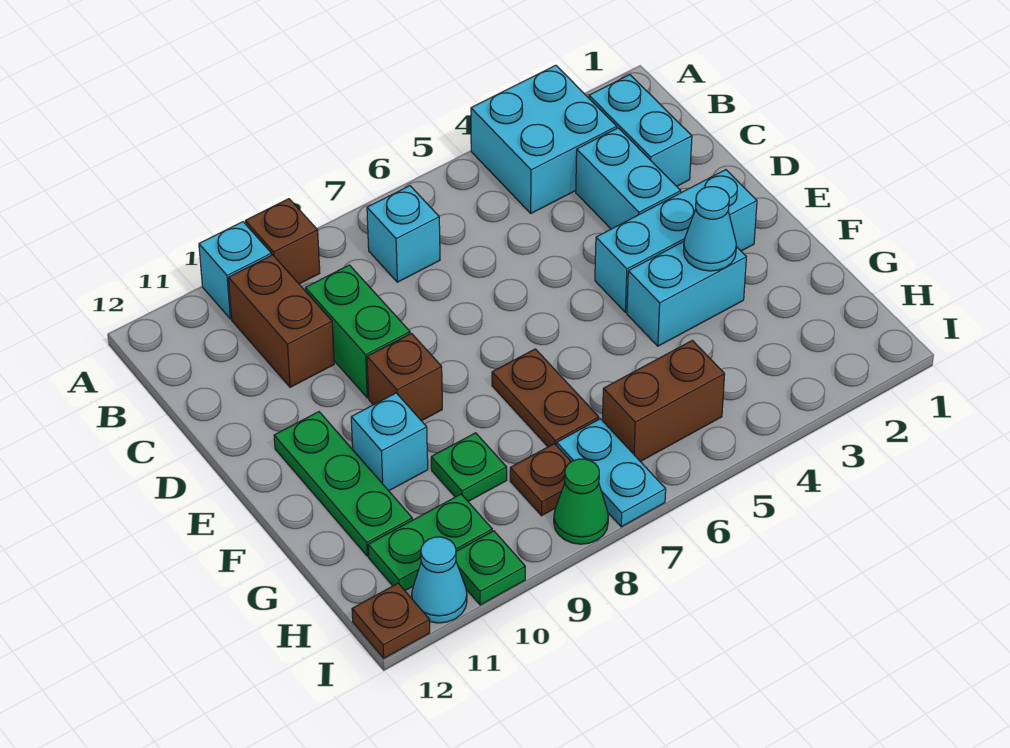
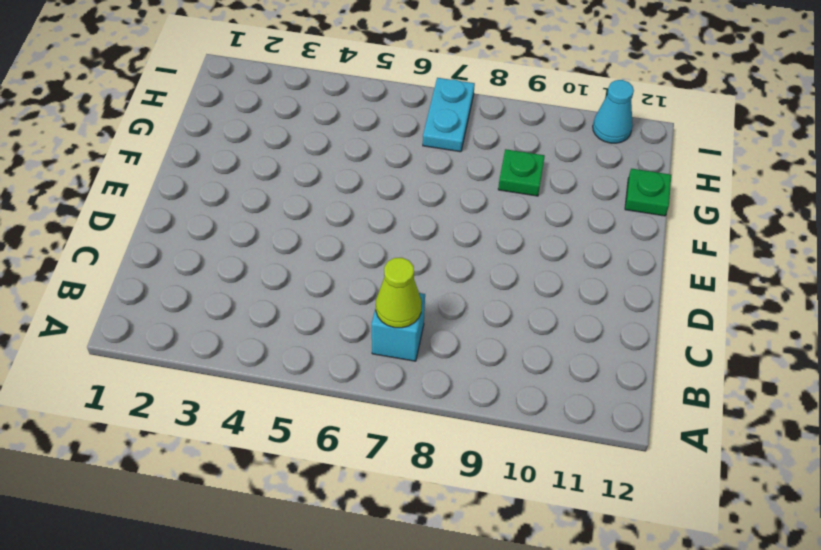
lime 1x1 cone [376,258,422,328] -> none
green 1x1 plate [625,169,671,216] -> green 1x1 plate moved to [456,531,525,605]
none -> cyan 2x2 brick [471,65,617,213]
none -> brown 1x1 brick [245,199,320,284]
none -> cyan 1x1 brick [199,222,272,319]

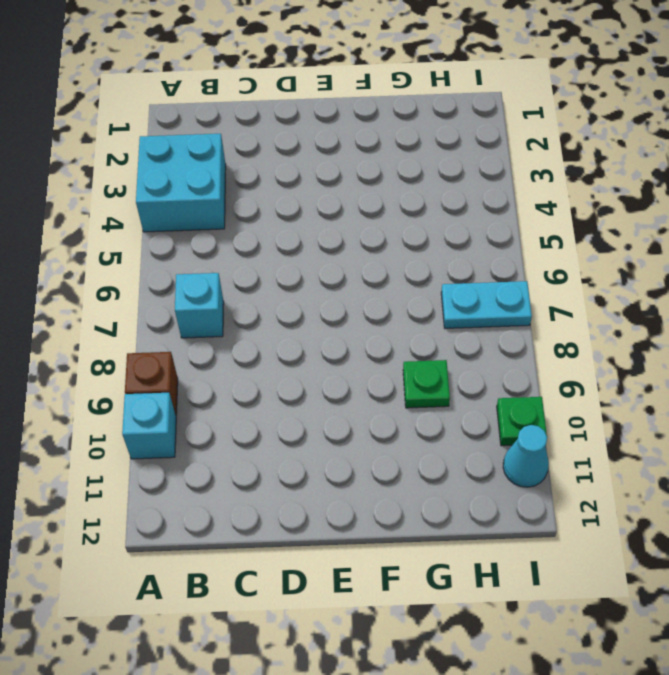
none -> cyan 1x2 brick [589,75,692,186]
none -> brown 1x2 brick [229,255,334,387]
none -> cyan 1x2 brick [576,128,681,229]

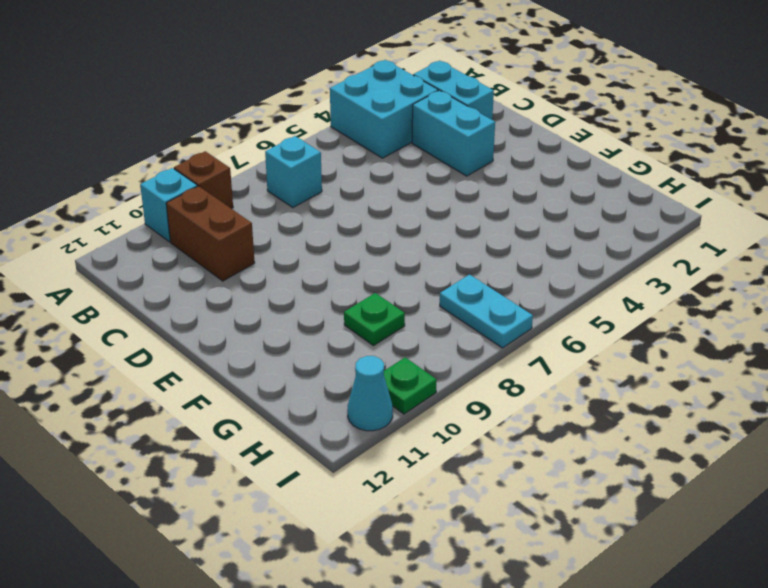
none -> green 1x2 brick [305,265,410,398]
none -> cyan 1x3 brick [595,170,757,312]
none -> brown 1x1 brick [367,333,442,421]

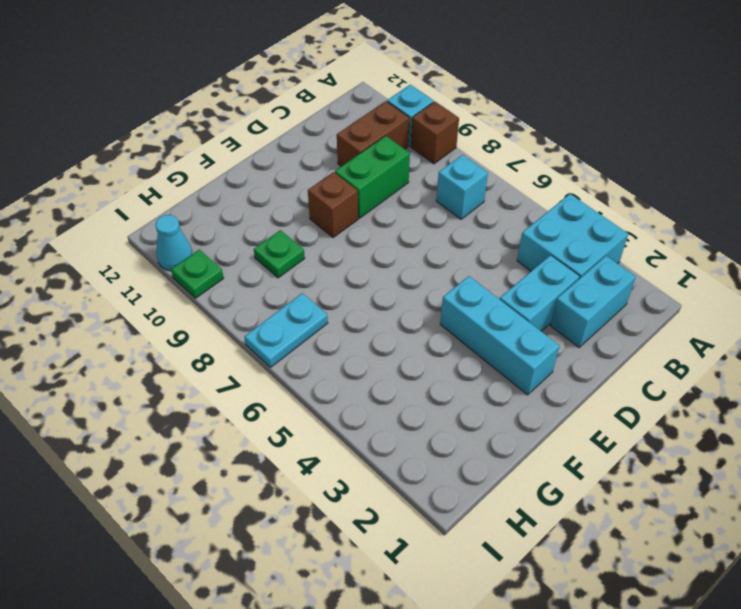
none -> green 1x3 plate [274,412,412,556]
none -> cyan 1x2 brick [627,242,746,346]
none -> brown 1x2 plate [492,349,599,447]

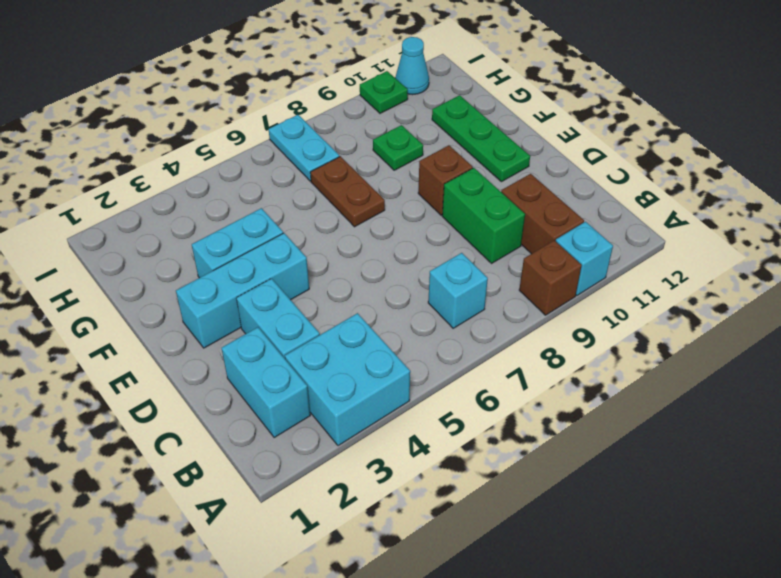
none -> cyan 1x1 brick [351,393,428,491]
none -> brown 1x2 brick [603,340,725,462]
none -> brown 1x1 plate [510,444,571,516]

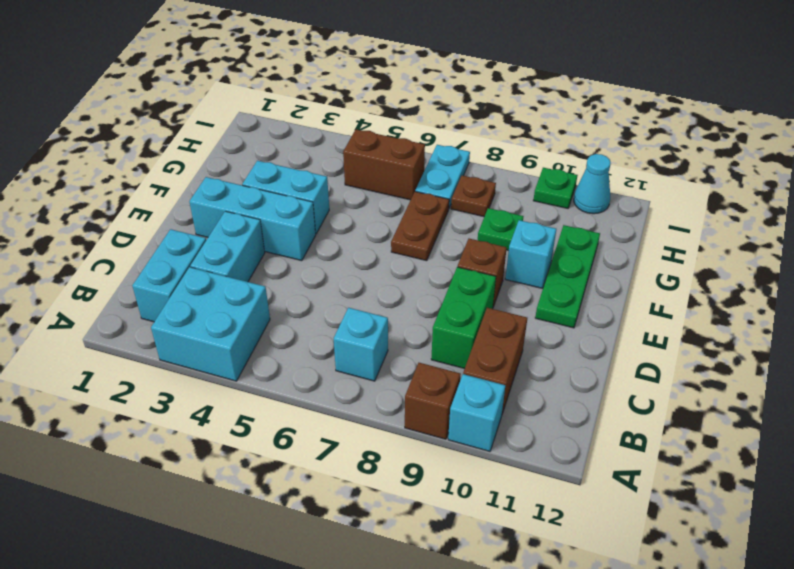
none -> green 1x2 plate [368,494,492,590]
none -> green 1x1 cone [554,459,608,544]
none -> brown 1x1 plate [352,583,430,658]

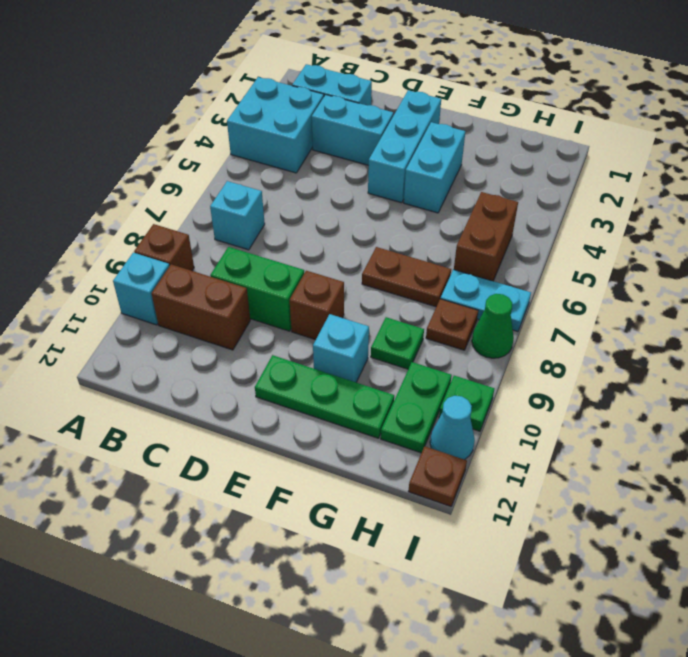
none -> cyan 1x1 cone [683,187,736,271]

